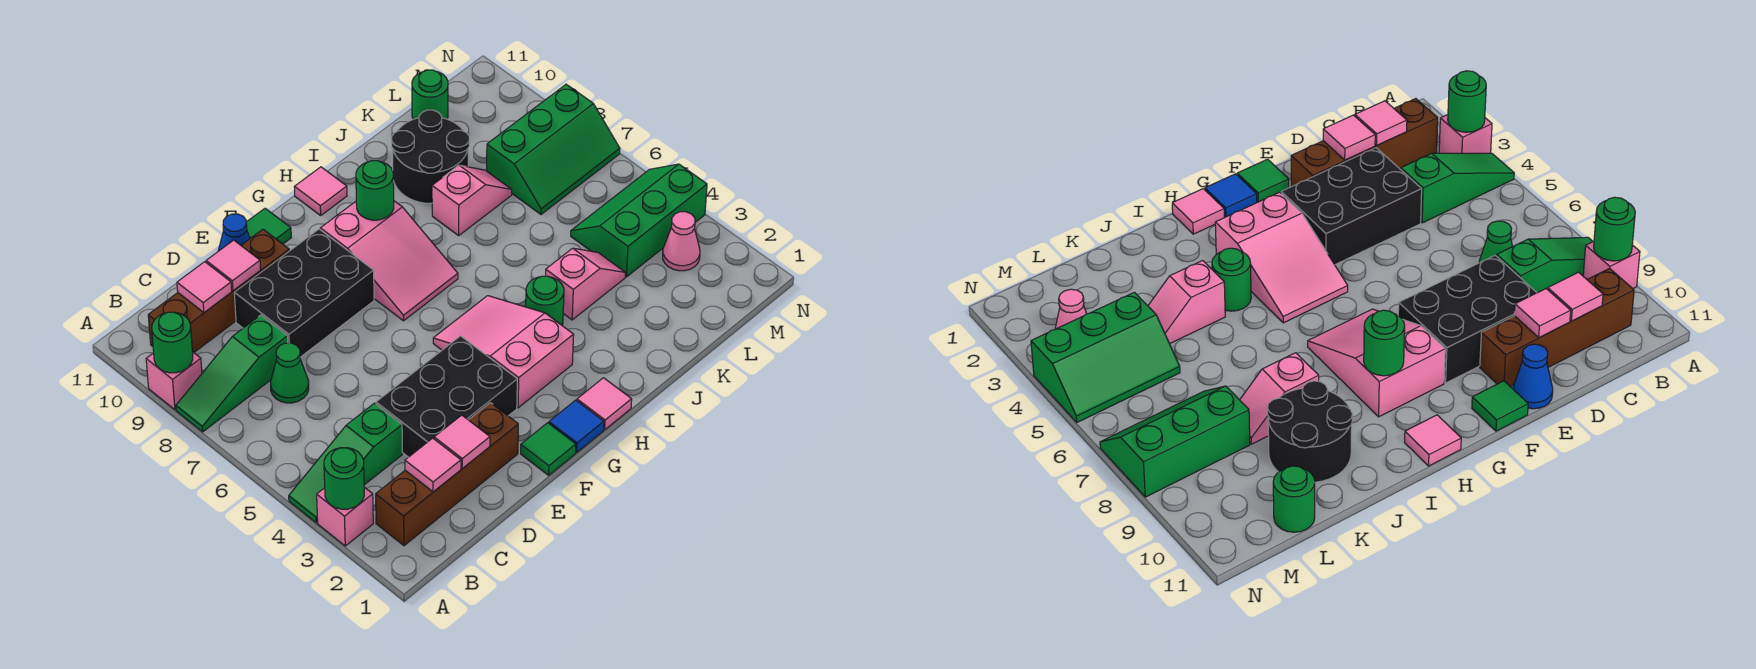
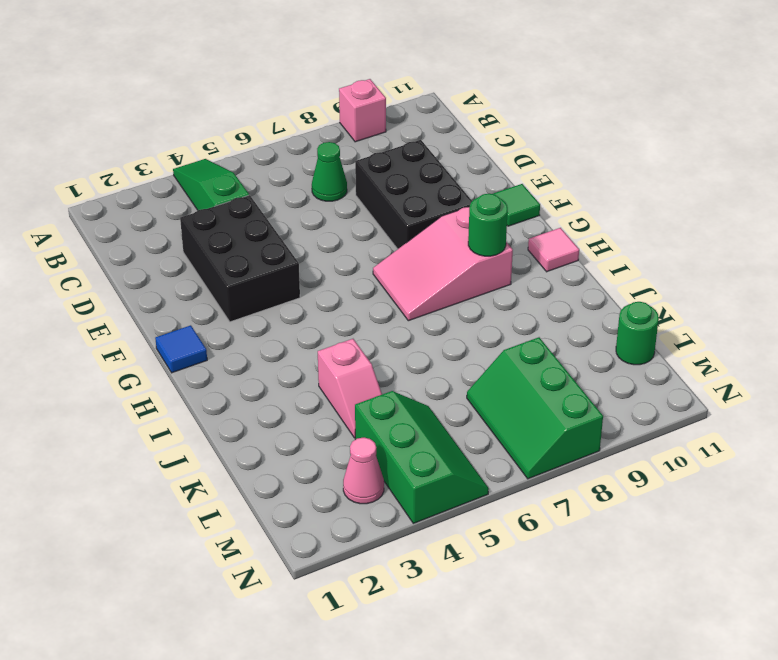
none -> pink 1x1 brick [317,487,373,546]
none -> green 1x3 slope [176,315,288,432]
none -> brown 1x4 brick [376,403,518,546]
none -> brown 1x4 brick [148,229,289,352]

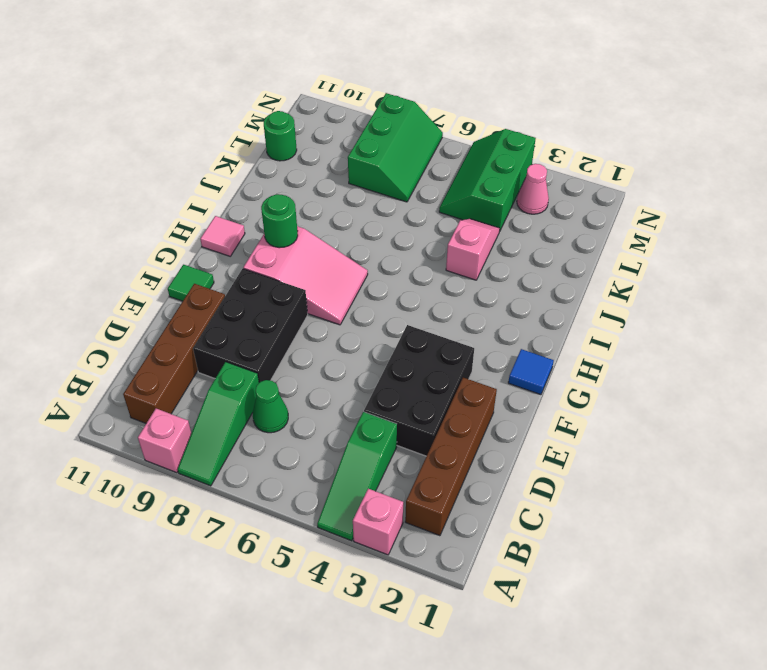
none -> blue 1x1 cone [218,214,250,251]
none -> green 1x1 tile [521,423,576,475]
none -> pink 2x3 slope [433,296,574,408]
none -> pink 1x1 tile [577,378,632,430]

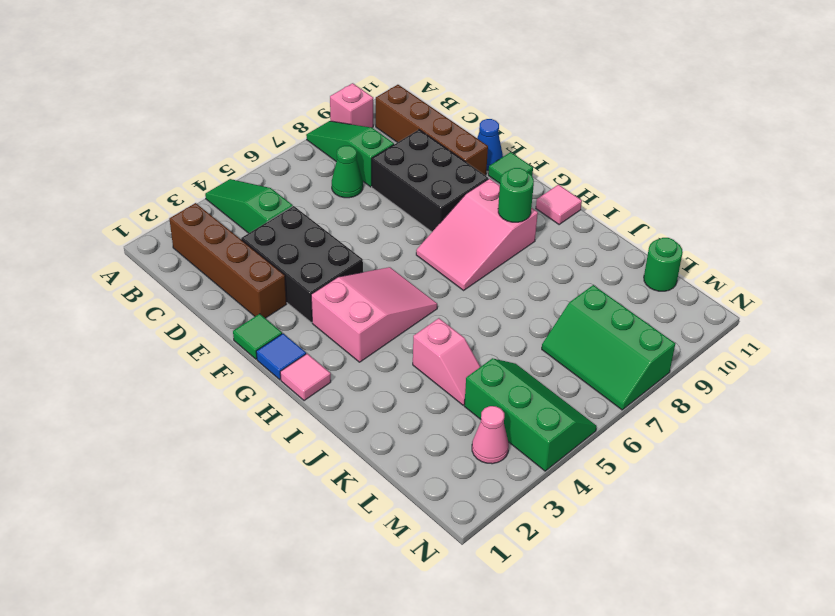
none -> pink 1x1 brick [317,487,373,546]
none -> green 1x1 round brick [526,276,564,325]
none -> pink 1x2 slope [432,165,512,236]
none -> black 2x2 round brick [392,110,469,203]

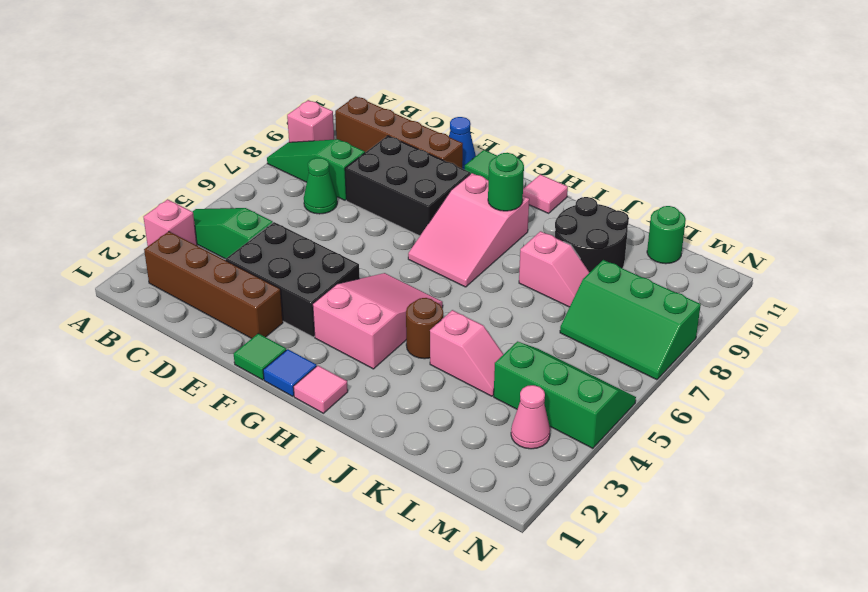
brown 1x1 round brick [406,298,443,359] -> green 1x1 round brick [526,276,564,325]
none -> green 1x1 round brick [324,448,364,509]
none -> green 1x1 round brick [152,312,193,373]
none -> pink 1x1 tile [405,438,461,492]
none -> pink 1x1 tile [177,262,232,313]

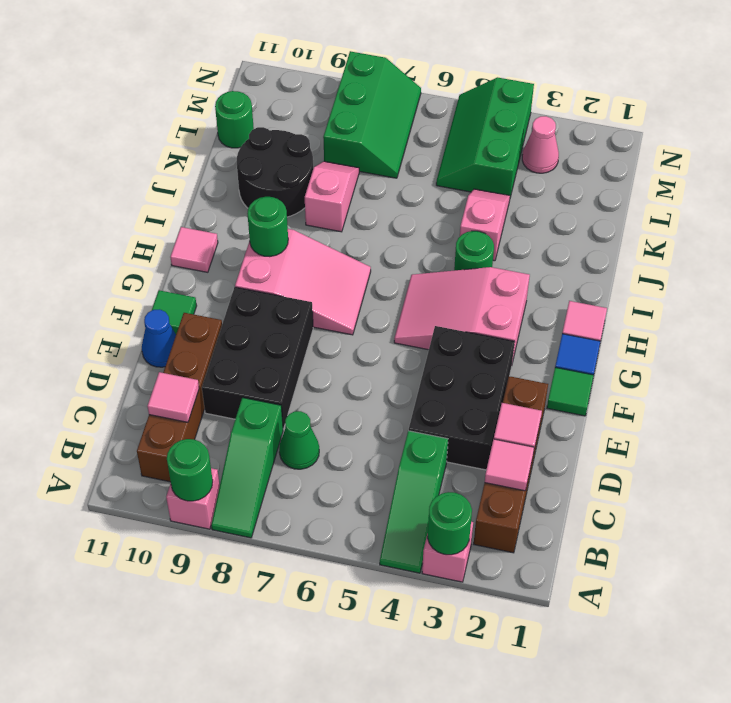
none -> pink 1x1 tile [206,240,261,291]

